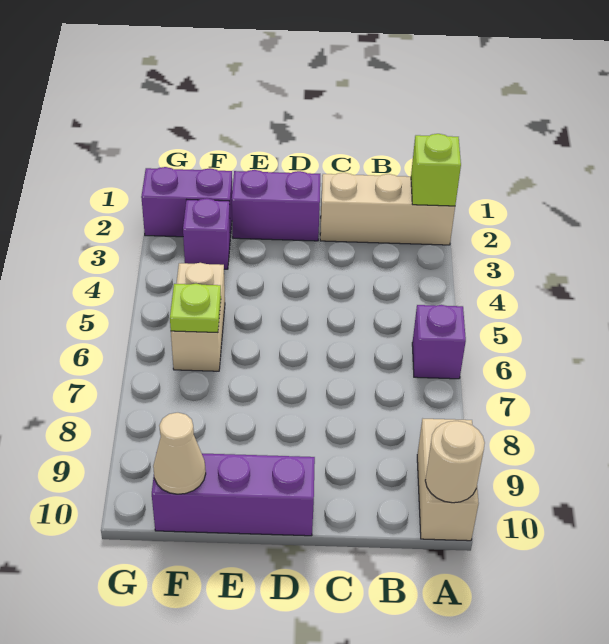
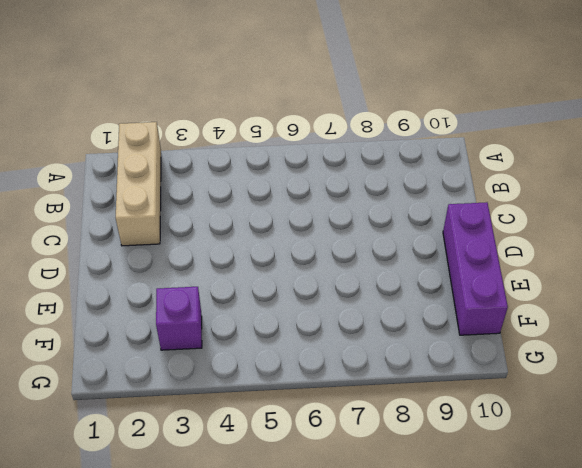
none -> purple 1x1 brick [412,305,466,379]
none -> tan 1x2 brick [417,419,479,541]
none -> purple 1x2 brick [232,170,320,241]

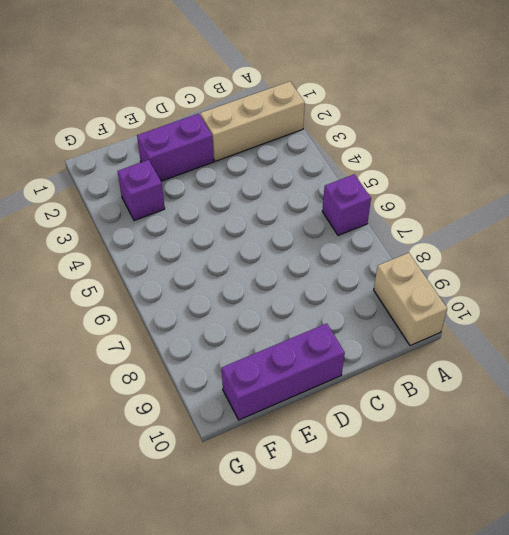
none -> purple 1x2 brick [141,167,232,237]
none -> tan 1x2 brick [171,263,225,371]
none -> lime 1x1 brick [411,134,461,206]

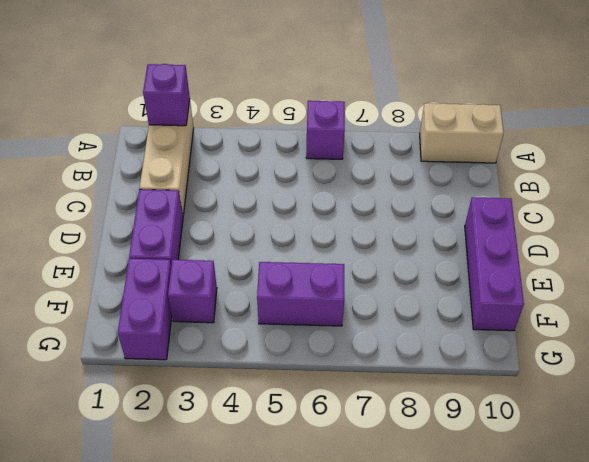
purple 1x1 brick [143,64,190,126] -> lime 1x1 brick [411,134,461,206]
purple 1x2 brick [257,262,344,326] -> tan 1x2 brick [171,263,225,371]
none -> tan 1x1 round brick [425,421,485,503]
none -> lime 1x1 plate [170,284,221,332]
none -> tan 1x1 cone [153,413,206,494]

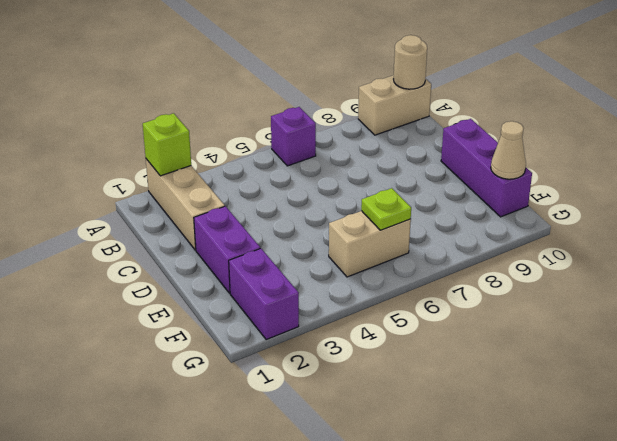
none -> purple 1x1 brick [183,198,230,269]

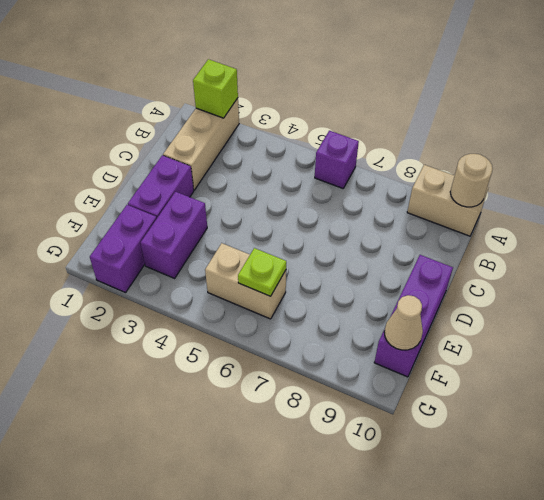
purple 1x2 brick [141,192,207,278] -> purple 1x1 brick [183,198,230,269]

